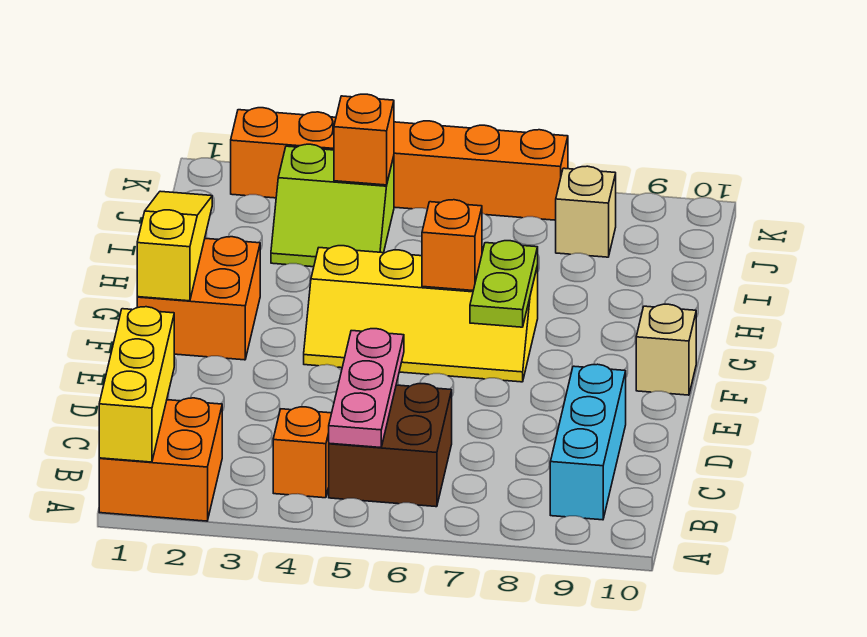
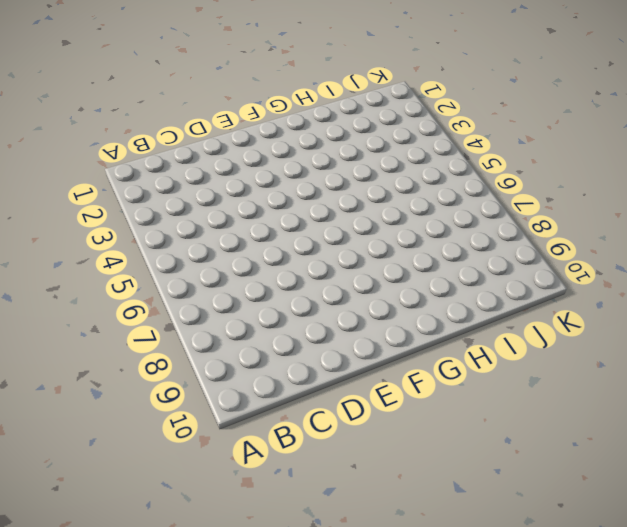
none -> orange 2x2 brick [99,398,222,521]
none -> orange 1x1 brick [273,407,332,498]
none -> brown 2x2 brick [329,384,452,507]

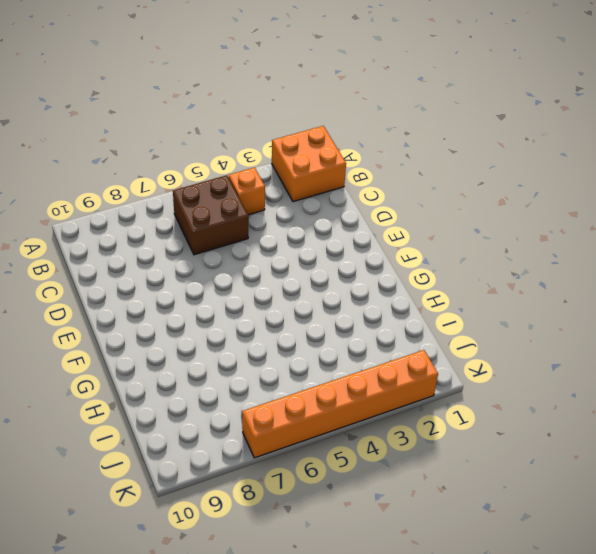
none -> cyan 1x3 brick [550,364,626,520]
none -> orange 2x2 brick [137,237,260,360]
none -> yellow 2x4 slope [304,246,538,382]

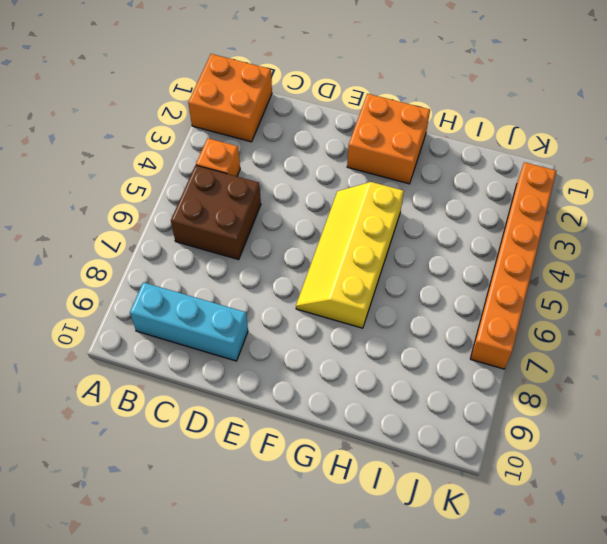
none -> tan 1x1 brick [636,304,696,395]
none -> lime 2x2 slope [271,144,394,267]
none -> tan 1x1 brick [556,166,616,257]

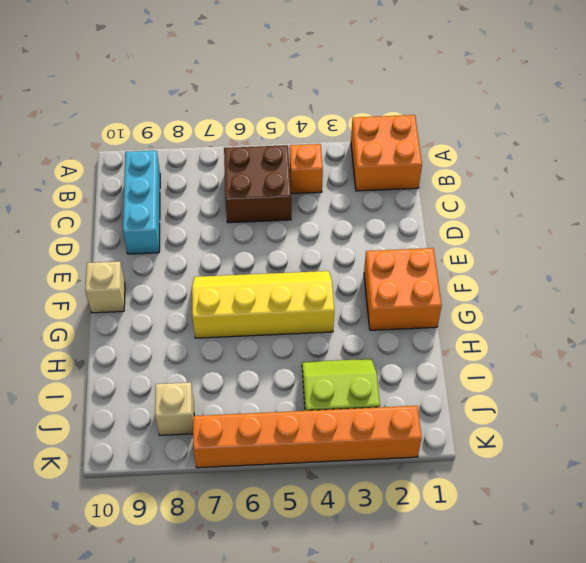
none -> yellow 1x3 brick [99,307,174,462]
none -> pink 1x3 plate [329,329,404,448]
none -> yellow 1x3 slope [137,191,212,301]

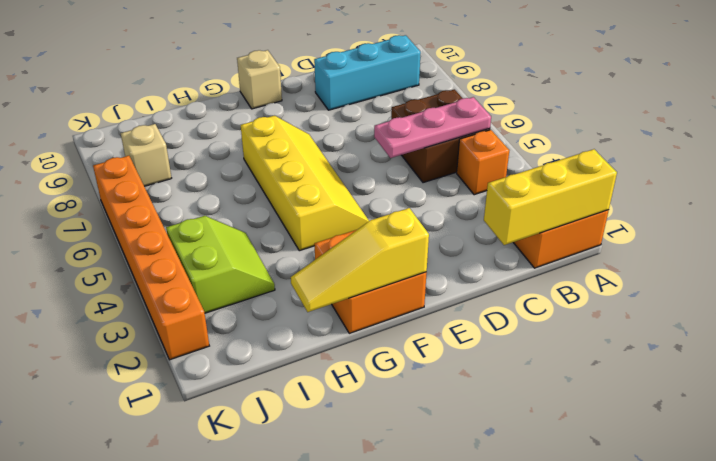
none -> lime 1x2 plate [470,241,538,327]
none -> orange 1x1 brick [422,200,482,290]
none -> orange 1x1 brick [334,94,394,185]

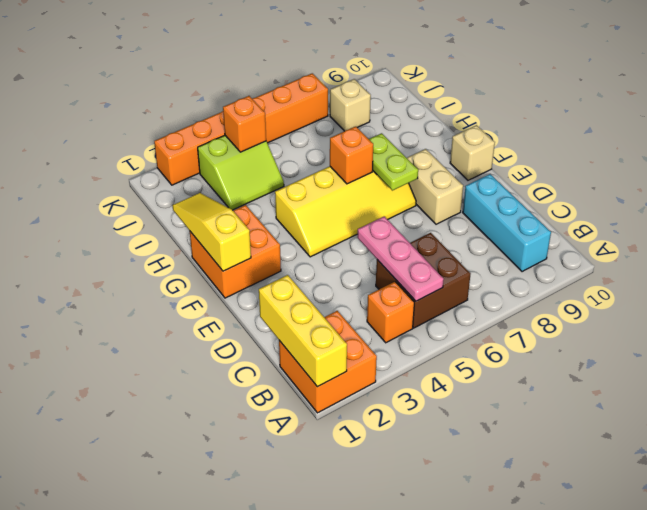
tan 1x2 brick [407,149,463,224] -> none

